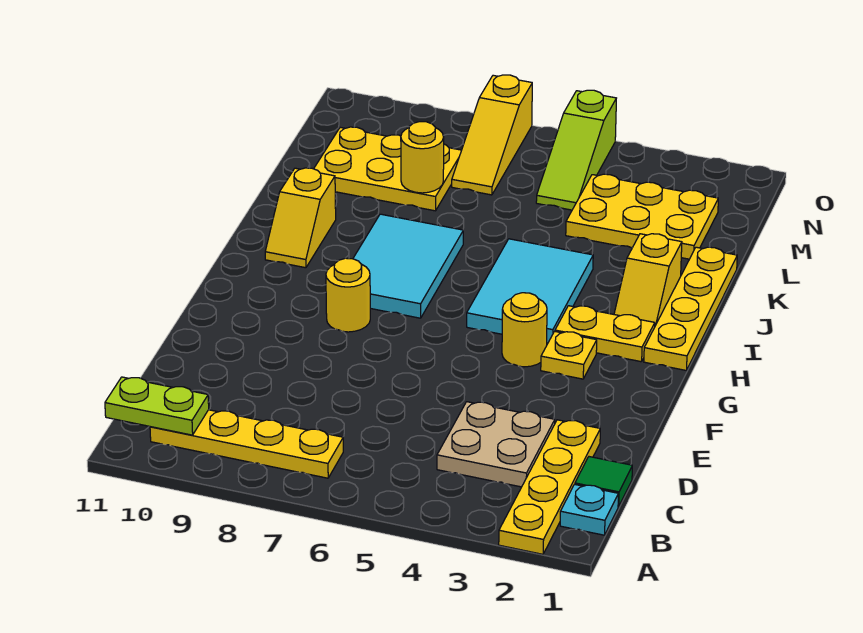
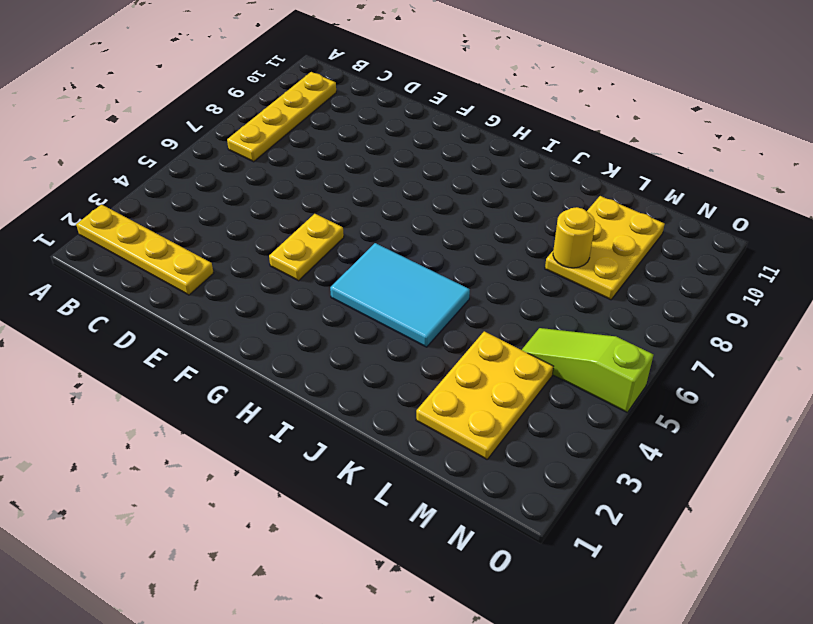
yellow 1x2 plate [269,214,344,281] -> yellow 1x2 plate moved to [555,306,655,362]
none -> cyan 1x1 plate [560,484,618,535]
none -> green 1x1 tile [575,457,632,507]
none -> tan 2x2 plate [437,402,555,487]

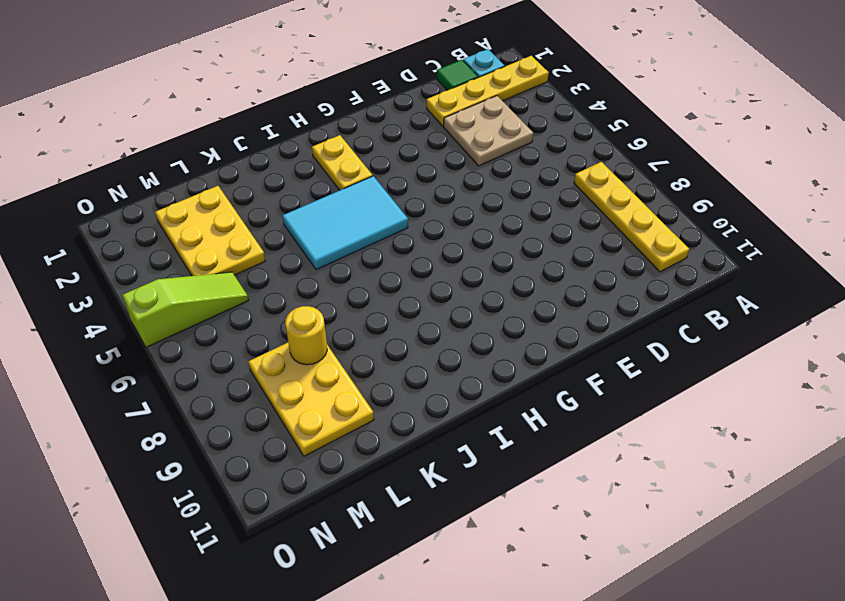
none -> yellow 1x1 plate [541,331,597,379]
none -> yellow 1x1 round brick [502,293,547,367]
none -> yellow 1x1 round brick [326,258,370,332]

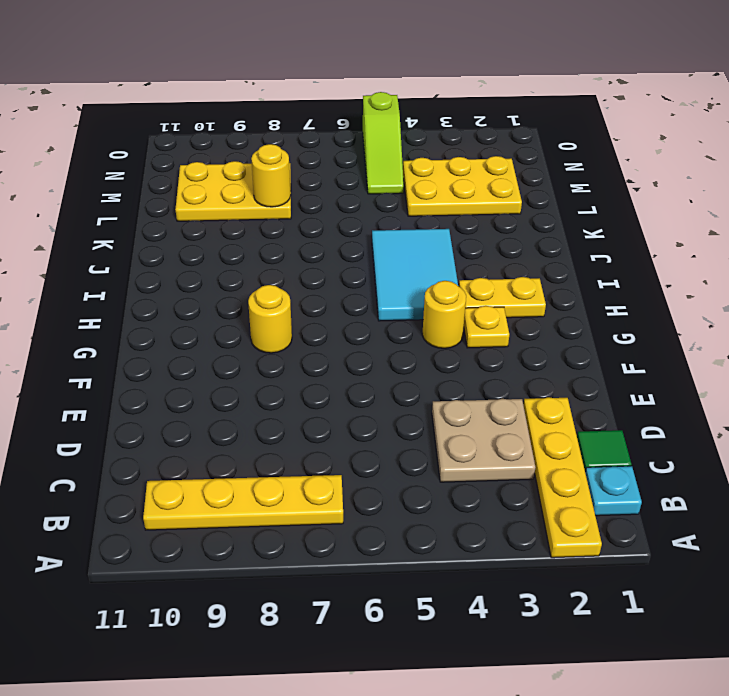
none -> yellow 1x4 plate [644,247,737,370]
none -> cyan 2x3 tile [353,214,463,318]
none -> yellow 1x2 slope [614,234,682,326]

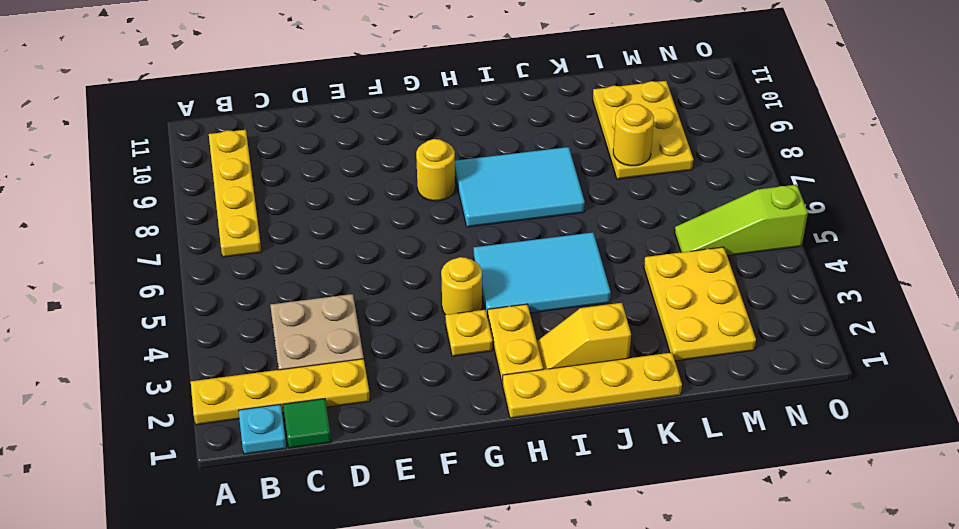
none -> yellow 1x2 slope [265,168,336,268]
none -> yellow 1x3 slope [452,75,532,195]
none -> lime 1x2 plate [105,377,209,435]

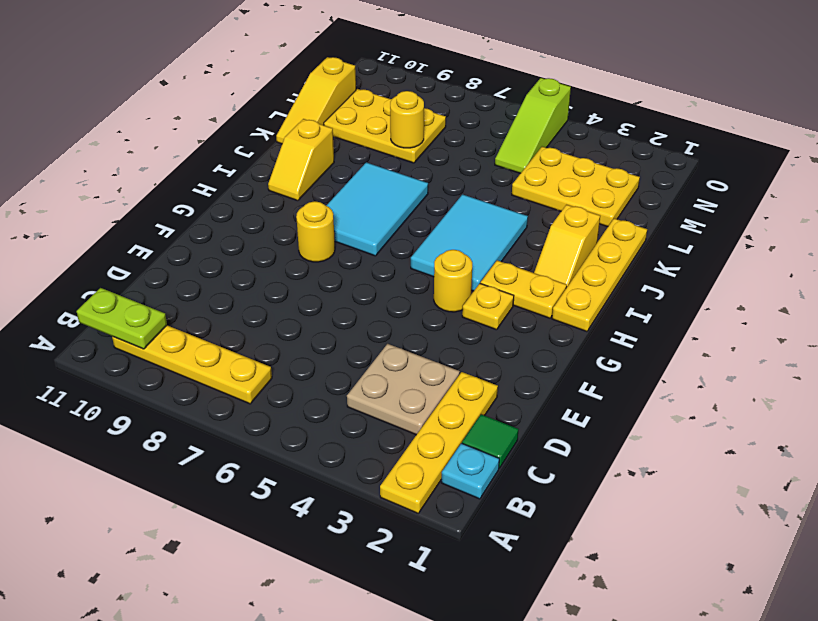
yellow 1x3 slope [276,57,356,144] -> yellow 1x3 slope moved to [452,75,532,195]

